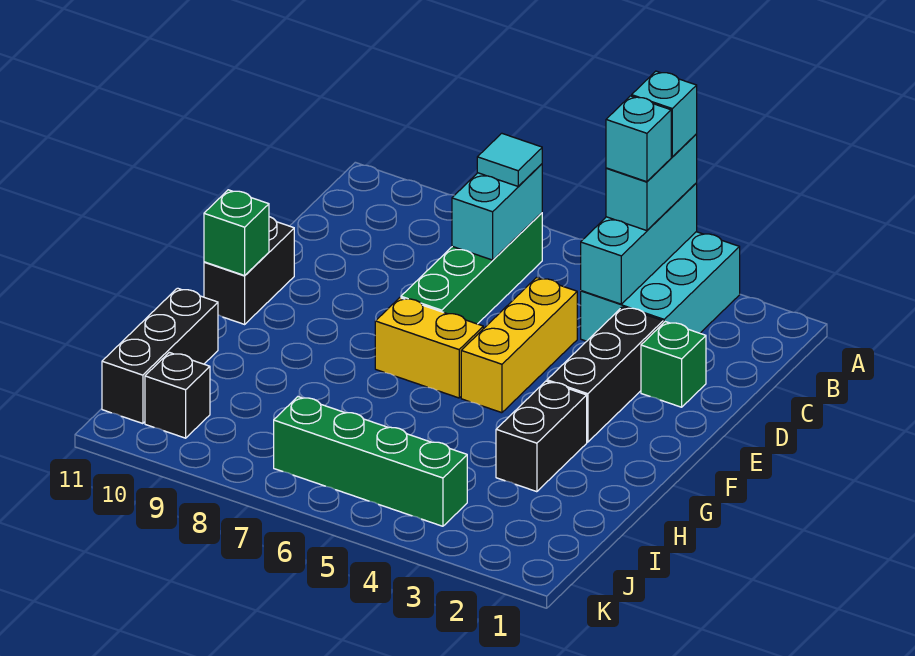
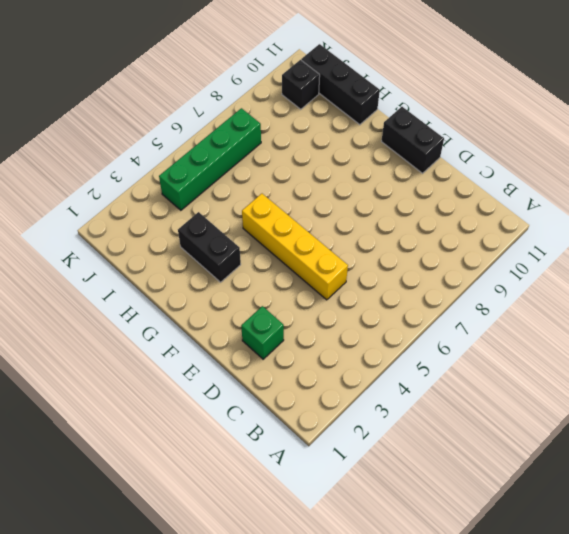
yellow 1x4 brick [242,194,348,300] -> yellow 1x3 brick [461,277,577,413]
none -> cyan 2x3 brick [581,232,740,341]
none -> green 1x4 brick [401,213,542,324]
none -> black 1x3 brick [547,307,663,442]

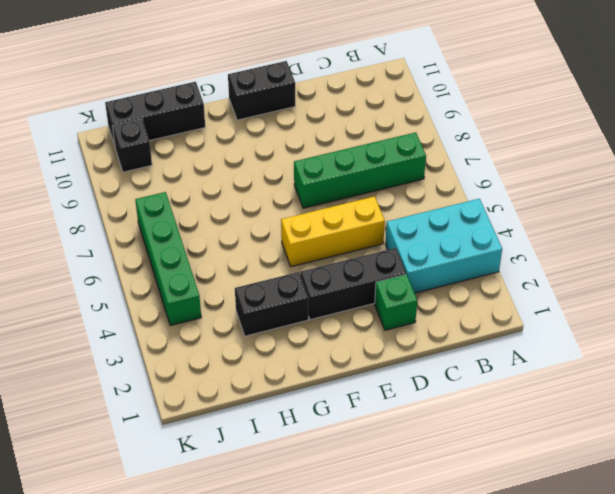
none -> yellow 1x2 brick [375,298,483,398]
none -> cyan 1x3 brick [581,183,697,304]
none -> cyan 1x2 brick [452,164,542,260]

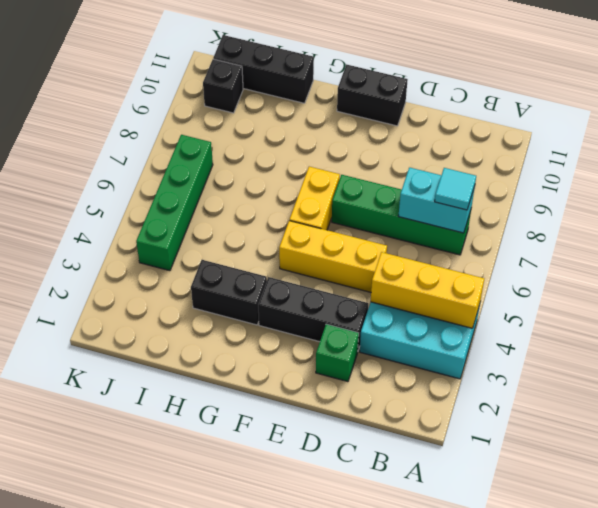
yellow 1x3 brick [371,252,484,328] -> cyan 1x3 brick [581,183,697,304]
none -> green 1x1 brick [204,190,269,276]
none -> cyan 1x2 brick [606,134,697,231]
none -> cyan 1x1 brick [632,71,697,157]

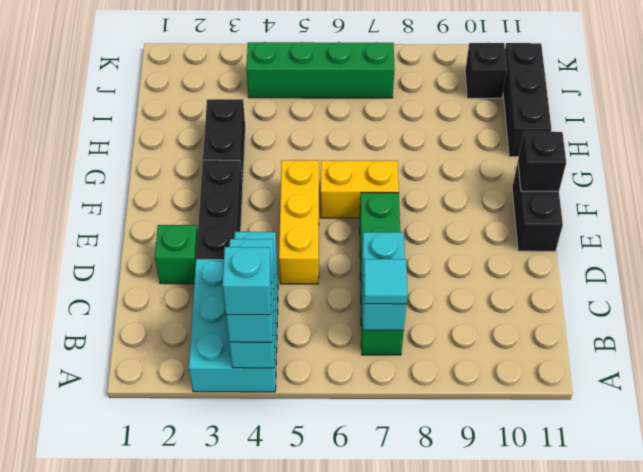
black 1x1 brick [518,132,566,191] -> green 1x1 brick [204,190,269,276]
none -> cyan 1x1 brick [606,96,671,182]

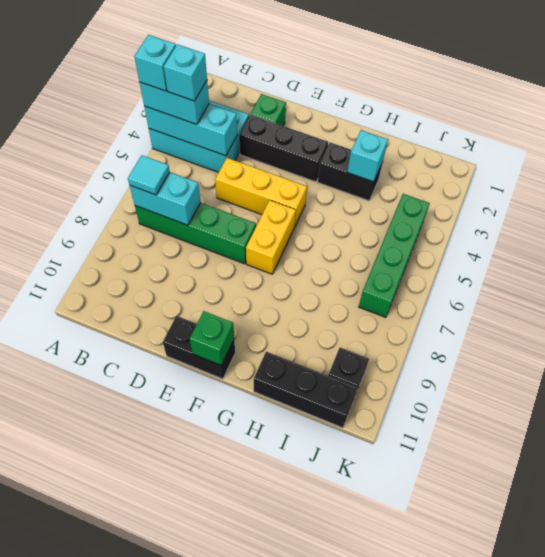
cyan 1x1 brick [347,130,388,182] -> none

